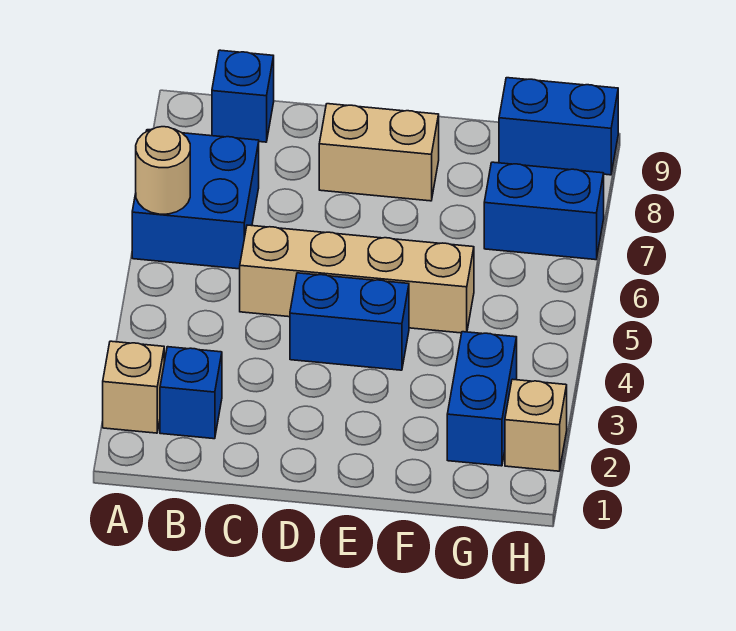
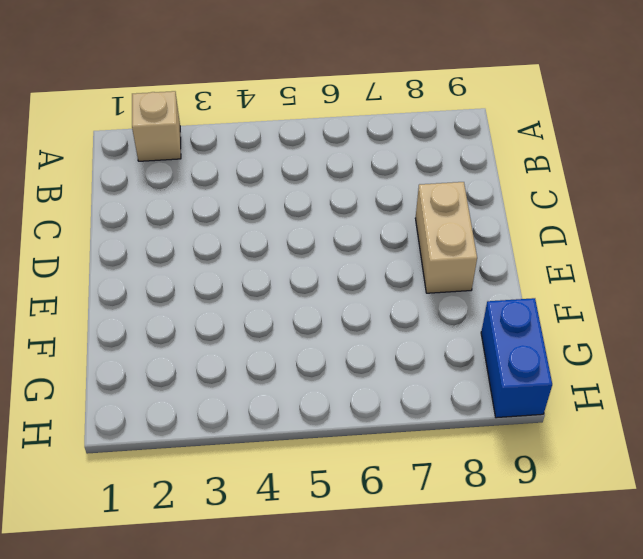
none -> blue 2x2 brick [132,130,259,269]
none -> blue 1x1 brick [160,347,222,439]
none -> blue 1x1 brick [212,50,274,142]

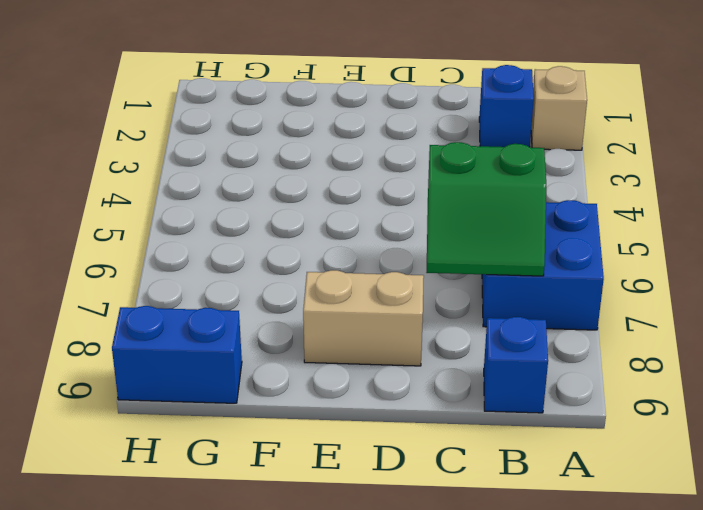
green 2x2 slope [426,142,546,276] -> none
none -> tan 1x4 brick [240,225,474,333]
none -> blue 1x2 brick [290,273,409,370]
none -> blue 1x2 brick [447,332,517,466]

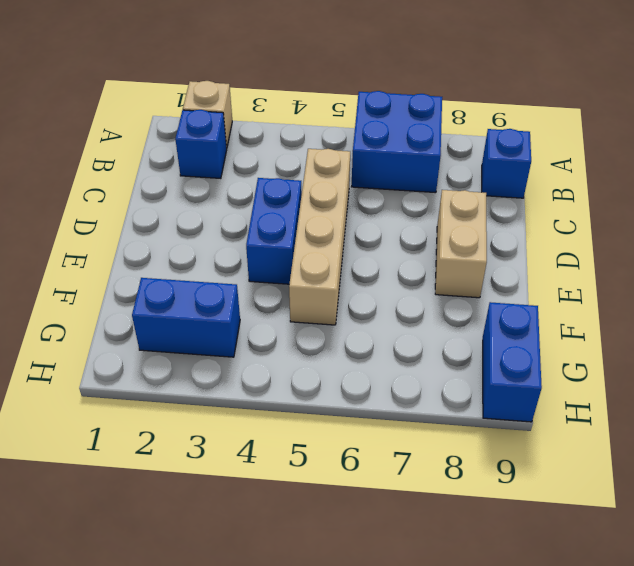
none -> blue 1x2 brick [484,162,604,260]
none -> tan 1x1 brick [505,379,567,471]
none -> tan 1x1 round brick [136,127,190,214]

